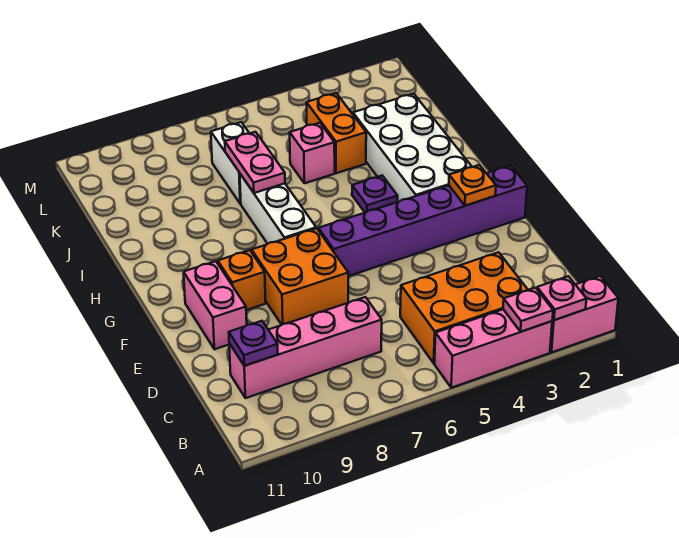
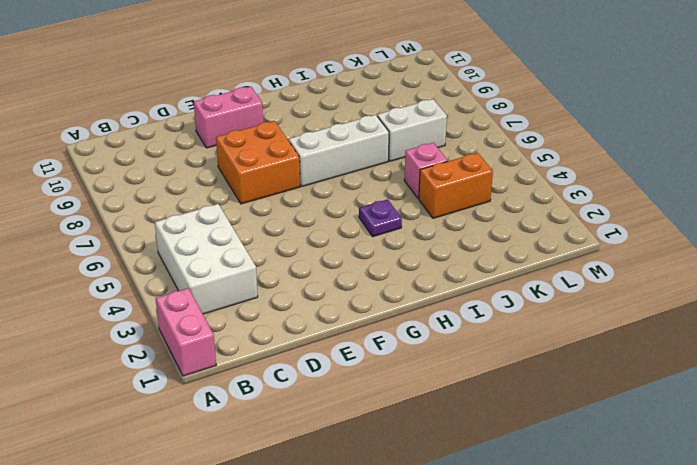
white 2x3 brick [155,204,258,314] -> orange 2x3 brick [400,252,528,363]
none -> pink 1x3 brick [434,310,552,388]
none -> pink 1x4 brick [229,297,382,398]
none -> purple 1x6 brick [319,166,527,276]

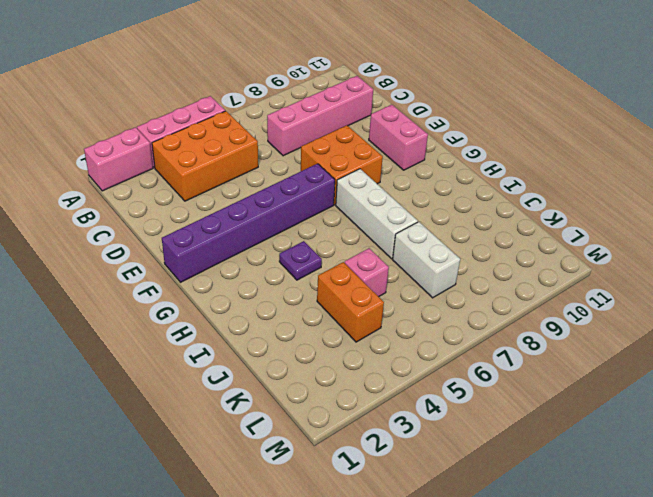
none -> orange 1x1 brick [218,250,266,310]
none -> white 2x4 brick [353,94,472,202]
none -> pink 1x1 plate [537,276,586,320]

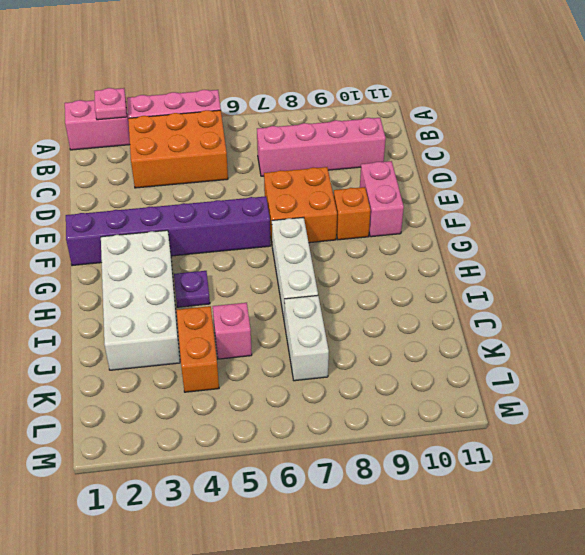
none -> pink 1x1 plate [503,288,553,332]
none -> purple 1x1 plate [229,321,278,366]
none -> orange 1x1 plate [449,165,496,206]

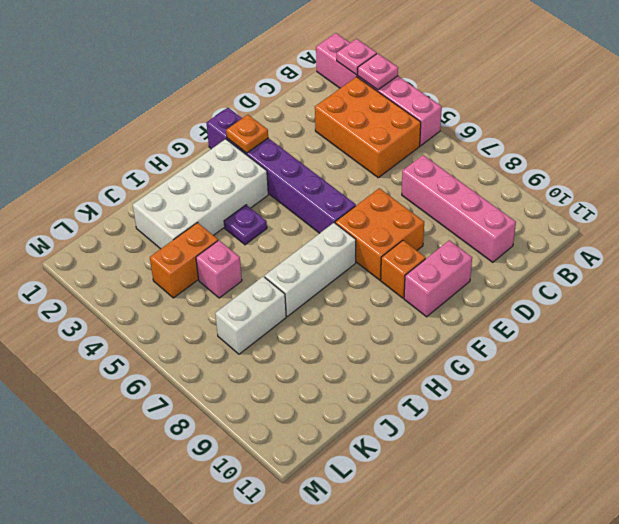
none -> purple 1x1 plate [229,321,278,366]
none -> pink 1x2 plate [225,132,285,193]

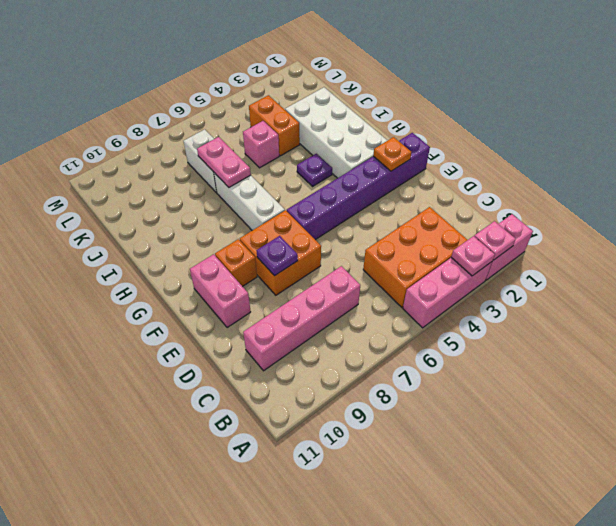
purple 1x1 plate [256,236,298,276] -> purple 1x1 plate moved to [229,321,278,366]

